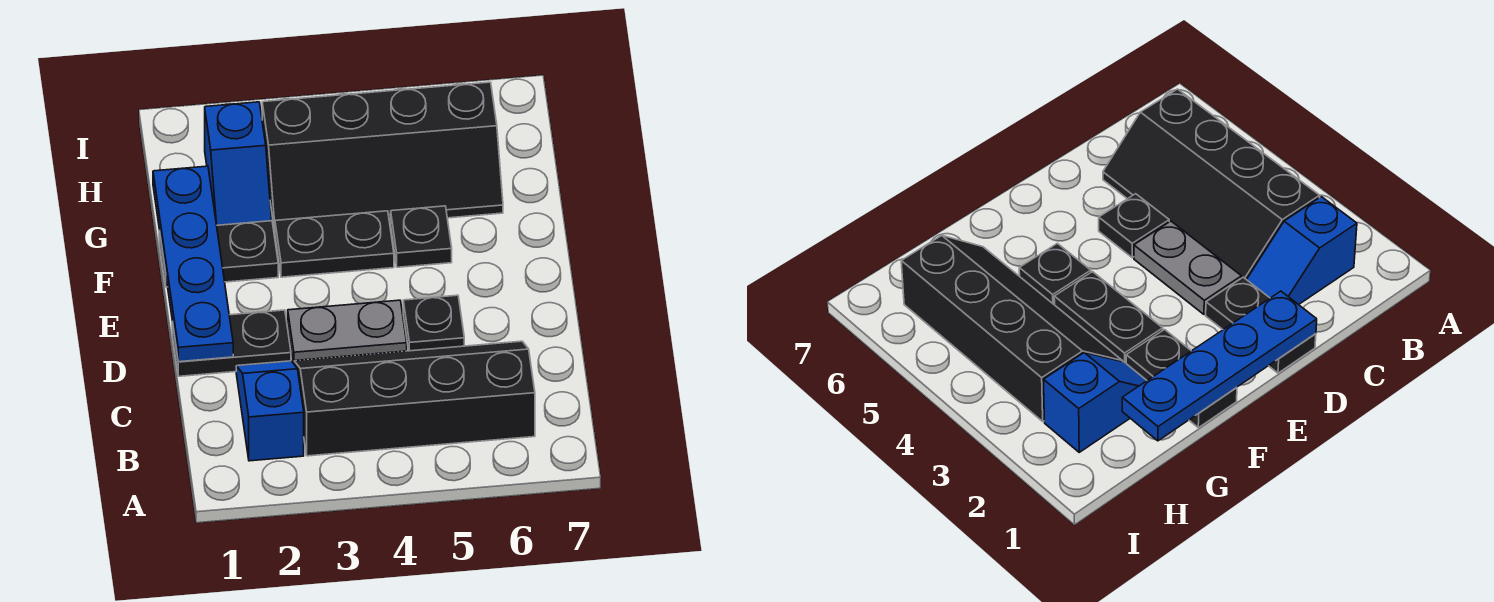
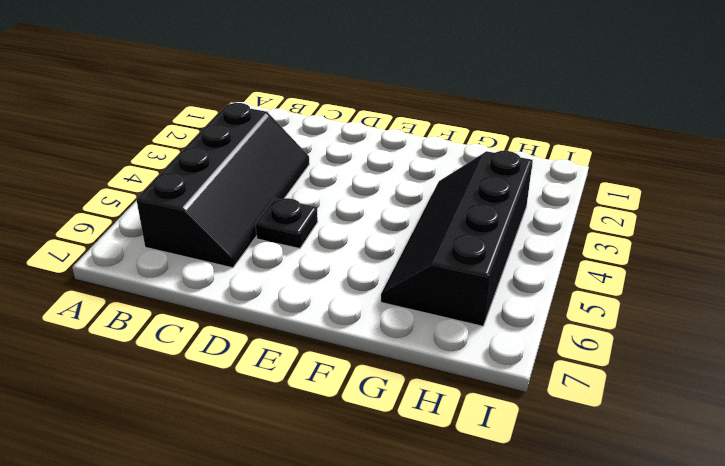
none -> blue 1x2 slope [236,361,304,461]
none -> black 1x2 plate [172,310,291,376]

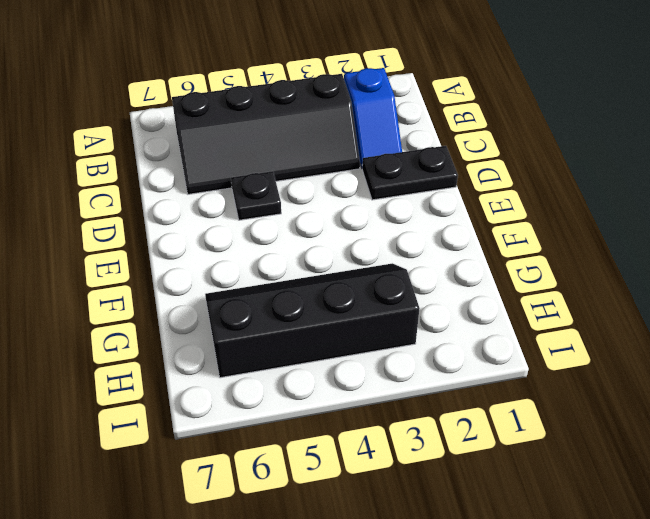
none -> grey 1x2 plate [288,300,407,364]
none -> black 1x2 plate [159,221,278,287]

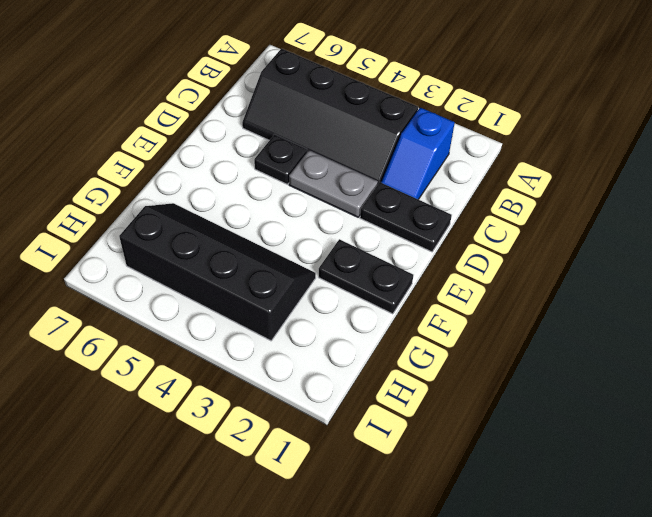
none -> black 1x2 plate [275,211,394,277]
none -> black 1x1 plate [391,206,452,267]

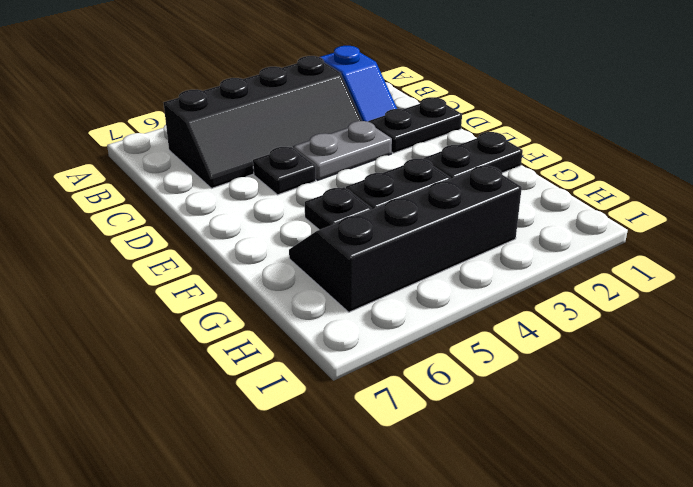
none -> blue 1x2 slope [205,102,272,225]
none -> blue 1x4 plate [153,166,233,362]

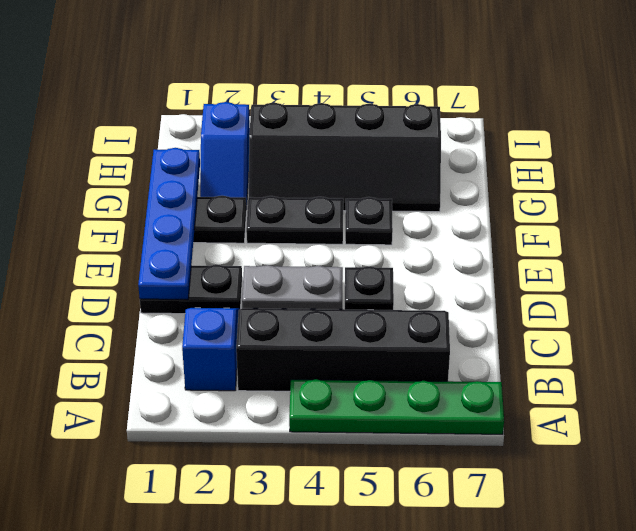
green 1x4 plate [289,379,504,434] -> none

